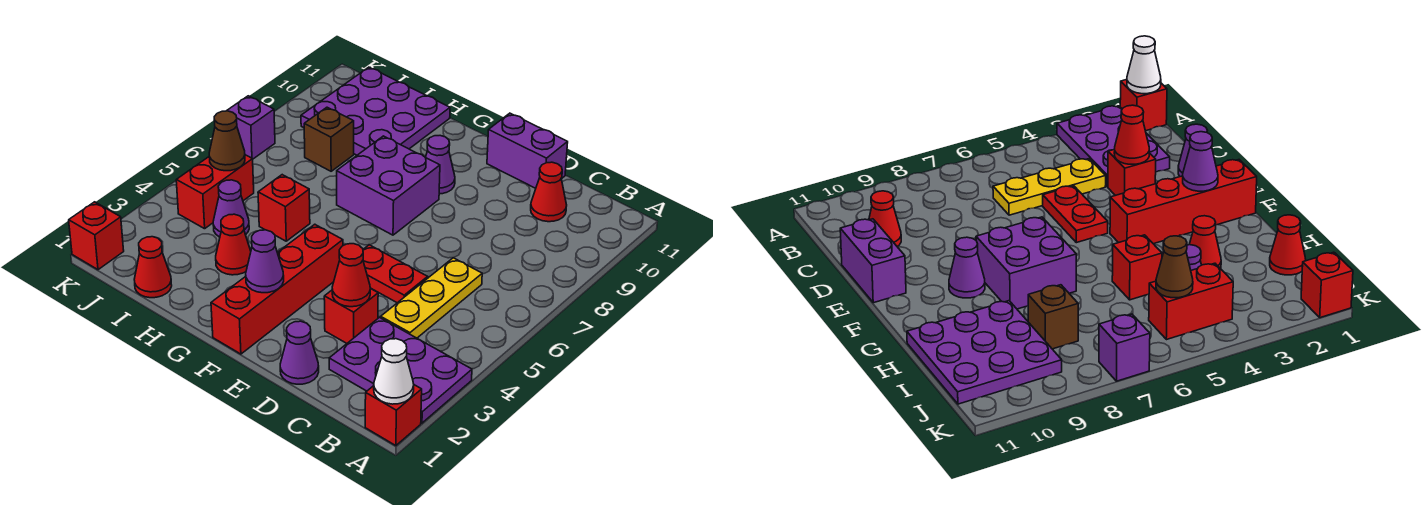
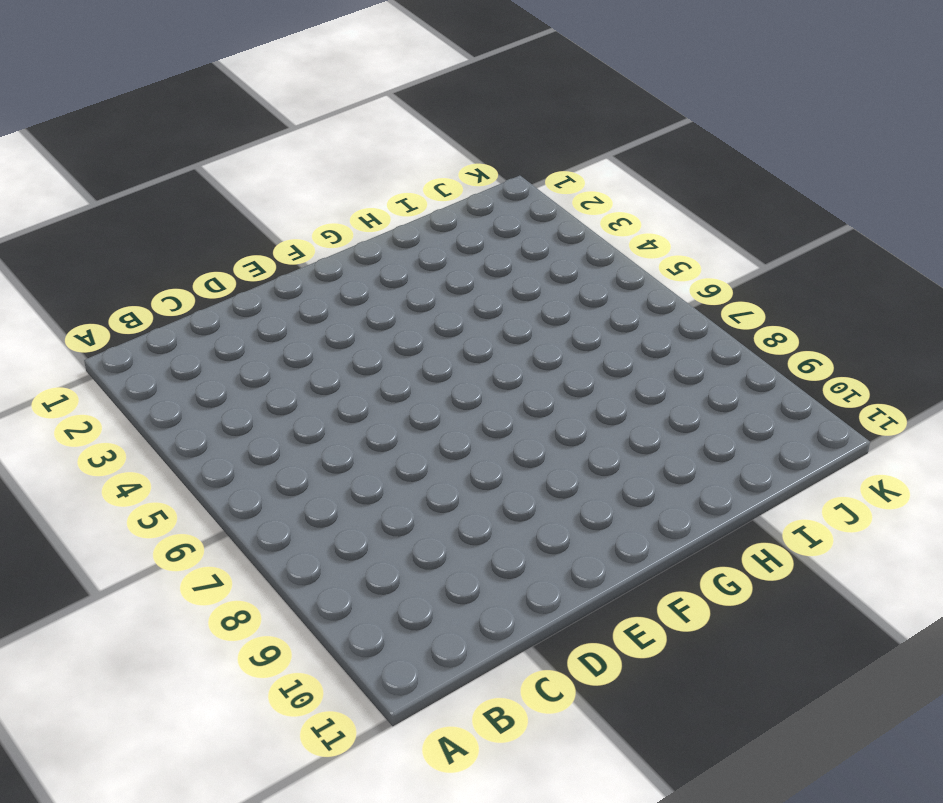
none -> red 1x1 brick [365,385,422,446]
none -> purple 2x3 plate [329,318,472,423]
none -> yellow 1x3 plate [381,258,482,338]

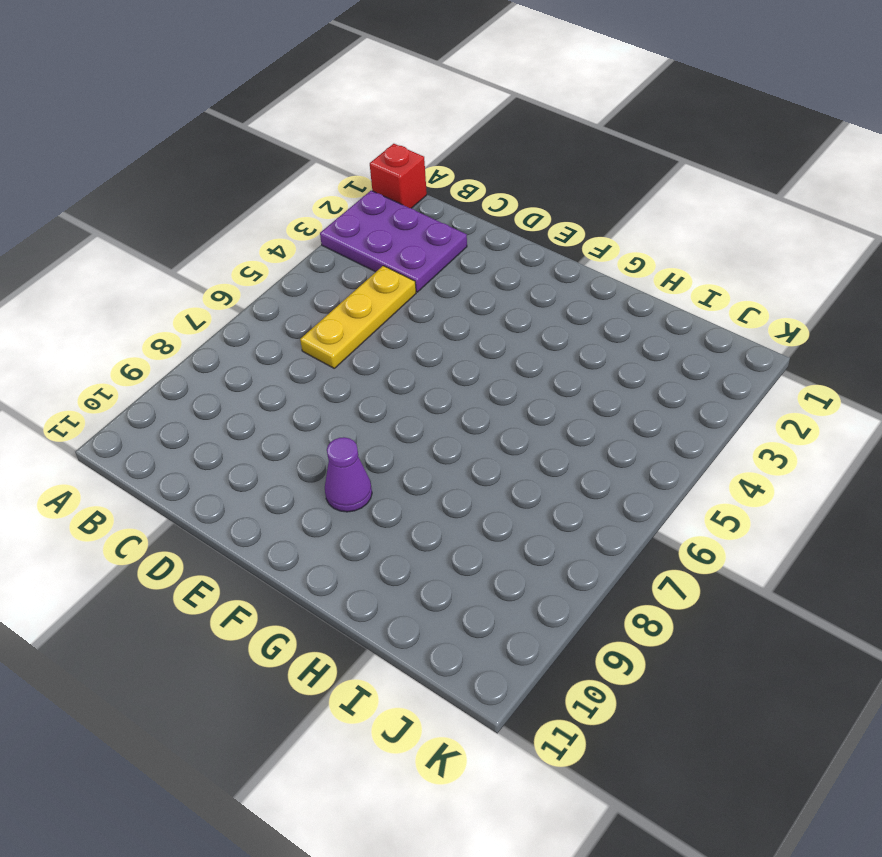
none -> red 1x1 cone [531,162,567,222]
none -> purple 1x1 cone [280,321,319,384]
none -> red 1x1 brick [324,288,378,343]

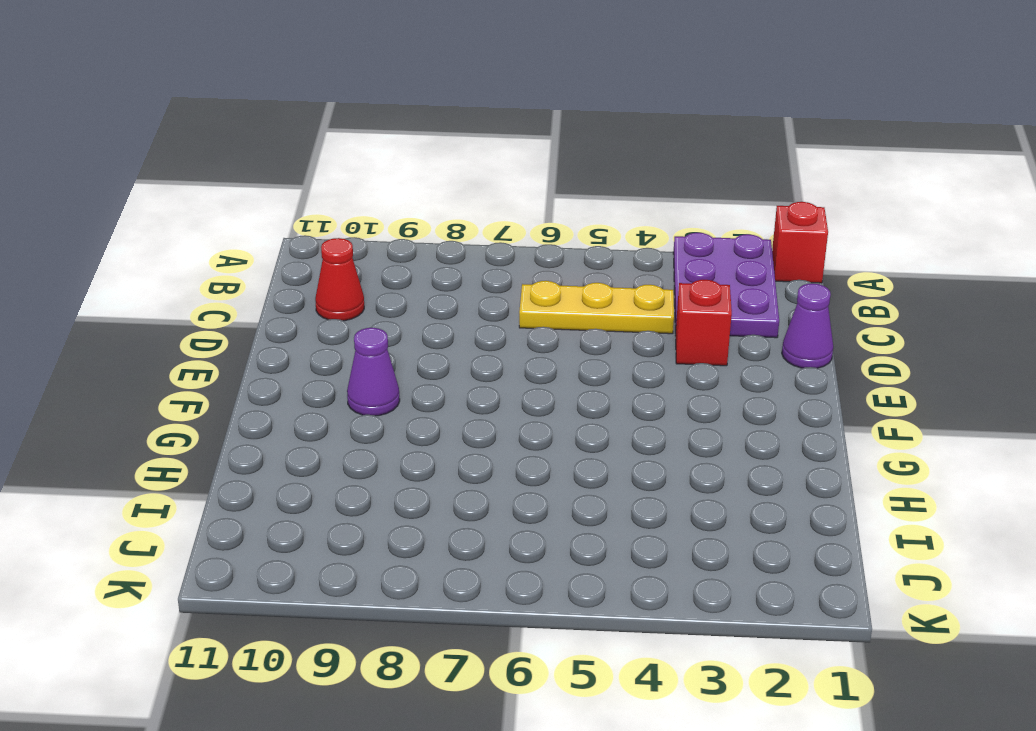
none -> red 1x2 plate [363,245,428,303]
none -> purple 1x2 brick [487,113,568,188]
none -> red 1x4 brick [211,224,343,354]

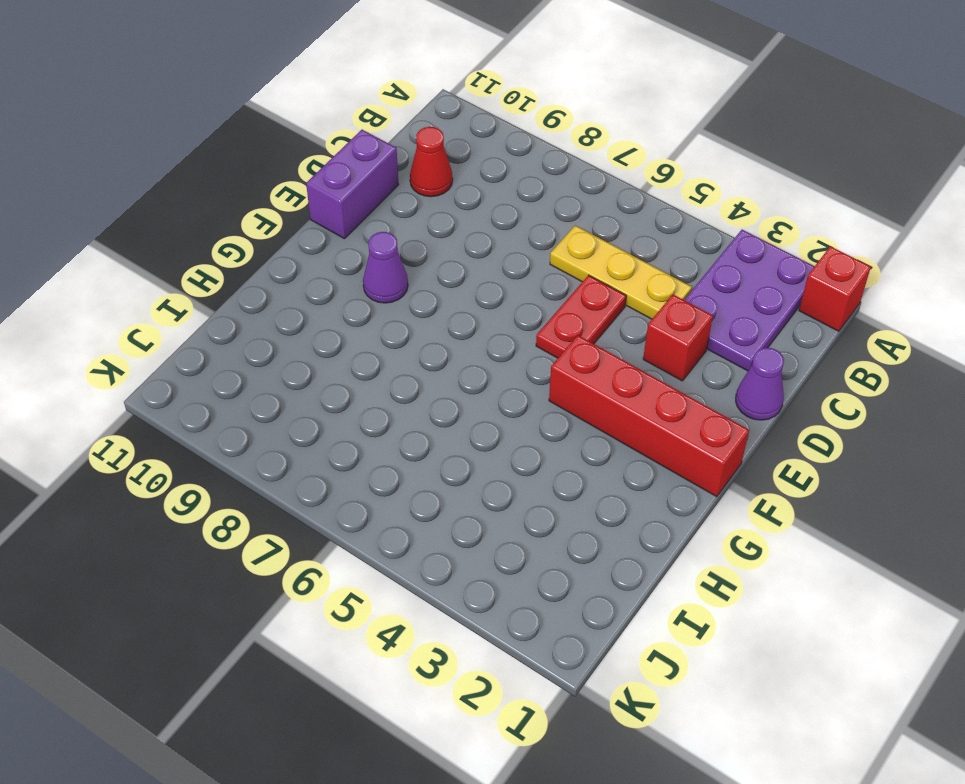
none -> purple 2x2 brick [337,136,440,235]
none -> red 1x1 cone [216,214,251,275]
none -> red 1x1 brick [258,175,310,241]

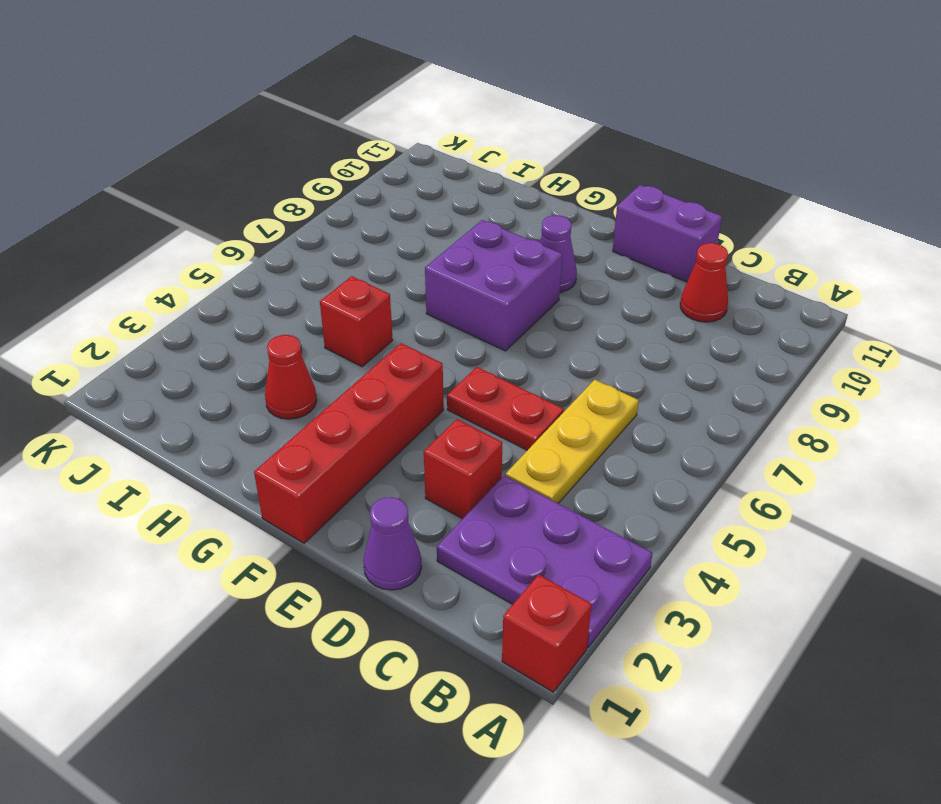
none -> purple 3x3 plate [301,67,450,155]
none -> red 1x1 cone [134,237,172,298]
none -> purple 1x1 cone [213,180,249,237]

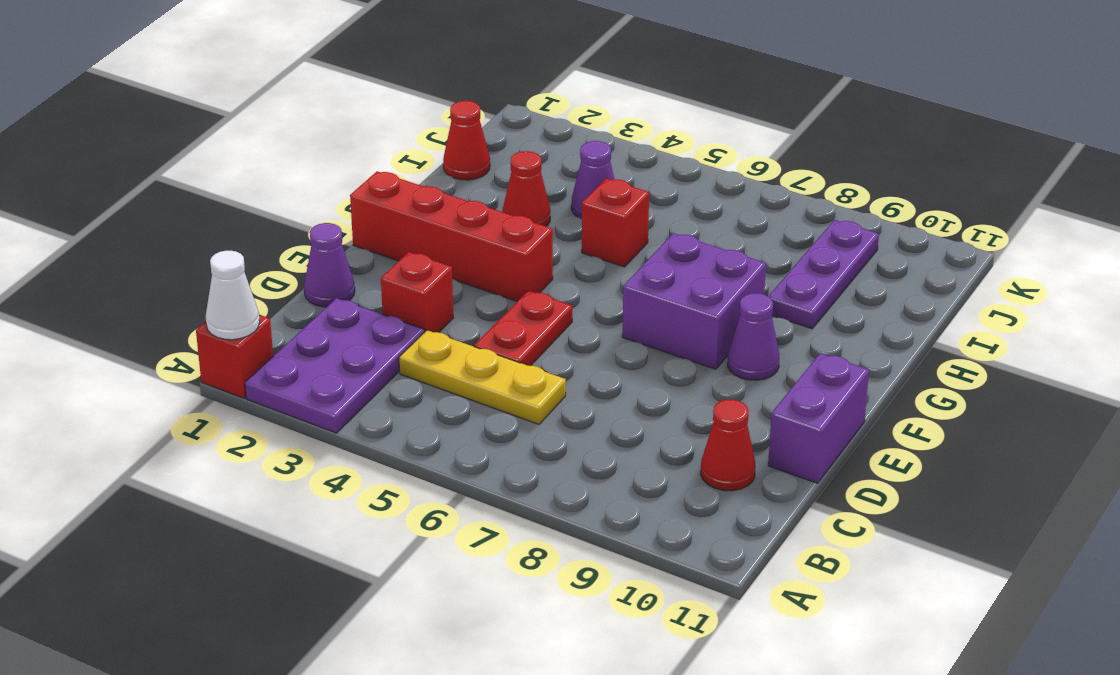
purple 1x3 plate [768,220,879,329] -> purple 3x3 plate [301,67,450,155]
none -> brown 1x1 brick [304,107,354,171]
none -> red 1x2 brick [176,155,254,229]
none -> red 1x1 brick [69,202,124,270]

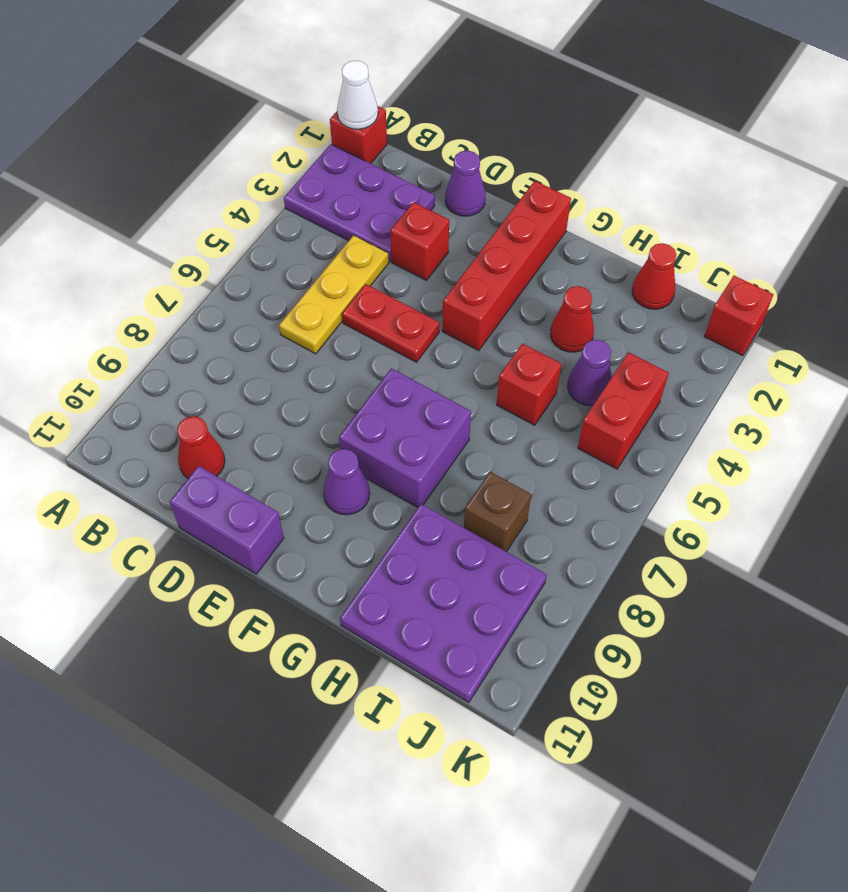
none -> purple 1x1 brick [227,96,275,159]
none -> red 1x1 cone [332,244,370,307]
none -> purple 1x1 cone [246,230,284,293]

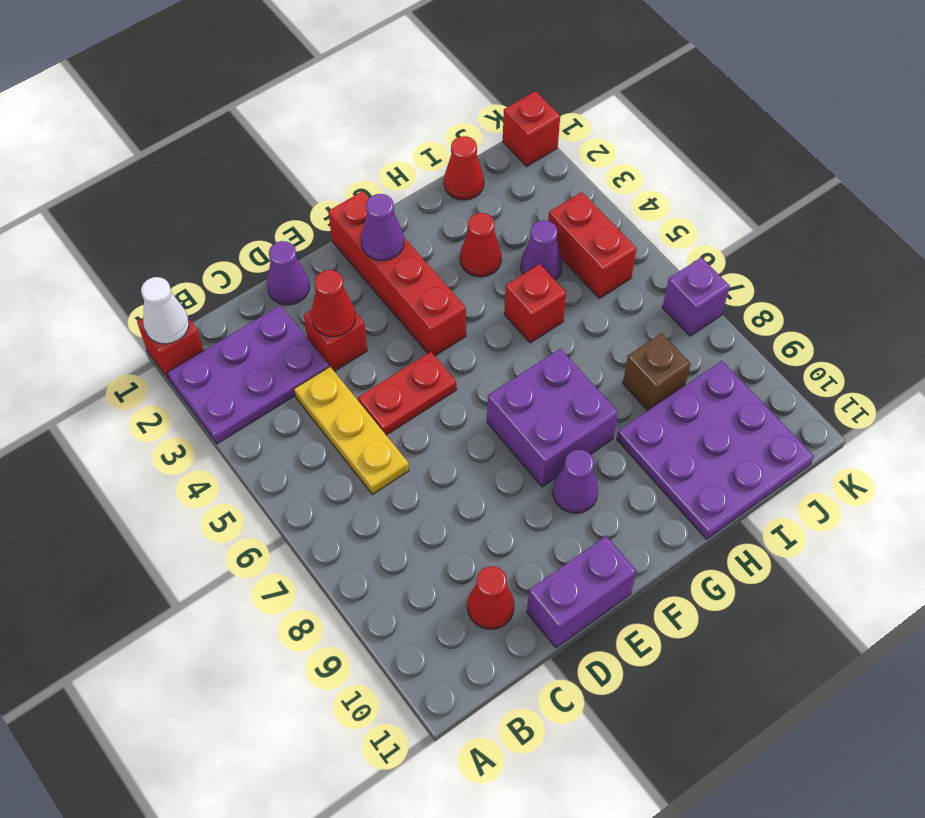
none -> brown 1x1 cone [209,111,245,171]

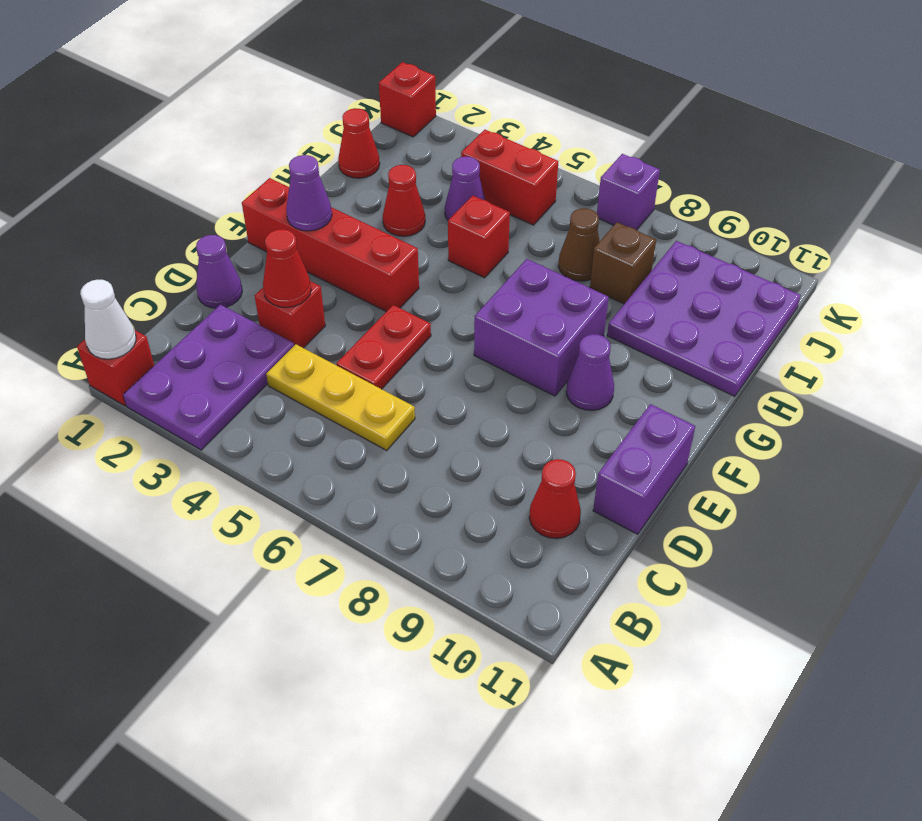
brown 1x1 cone [558,208,600,281] -> brown 1x1 cone moved to [209,111,245,171]

